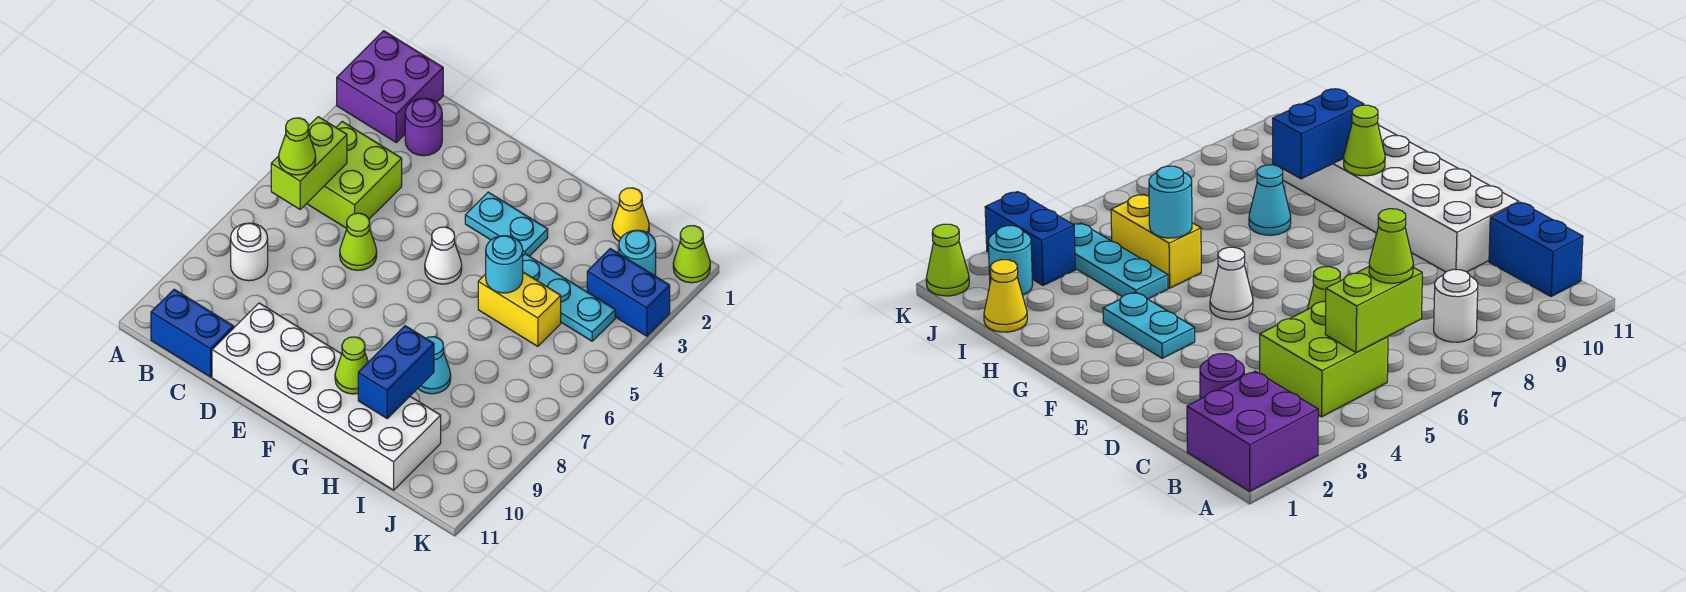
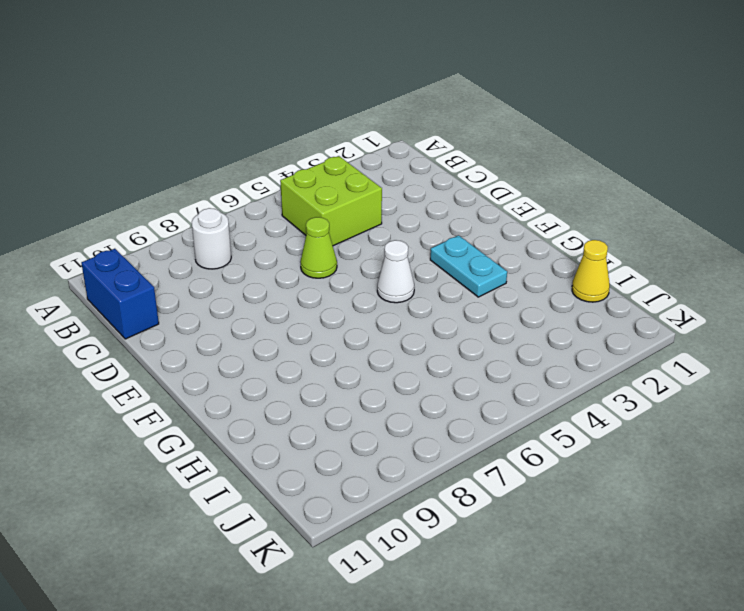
none -> purple 2x2 brick [337,31,443,142]
none -> purple 1x1 round brick [405,98,442,156]
none -> white 2x6 brick [212,303,441,490]

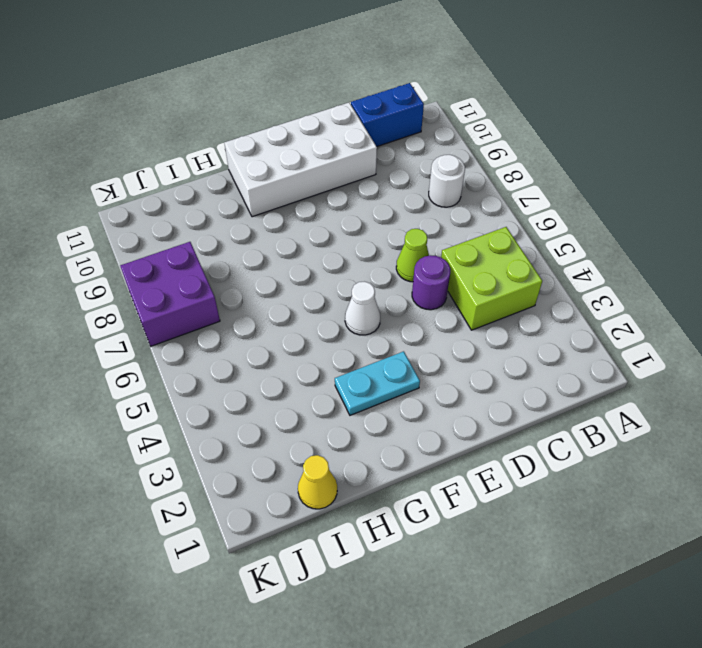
purple 1x1 round brick [412,255,450,310] -> purple 1x1 round brick moved to [405,98,442,156]
white 2x4 brick [224,103,377,217] -> white 2x6 brick [212,303,441,490]
purple 2x2 brick [120,242,220,346] -> purple 2x2 brick moved to [337,31,443,142]
none -> cyan 1x3 plate [523,254,615,341]
none -> yellow 1x2 brick [478,272,561,346]
none -> cyan 1x1 cone [418,337,451,394]

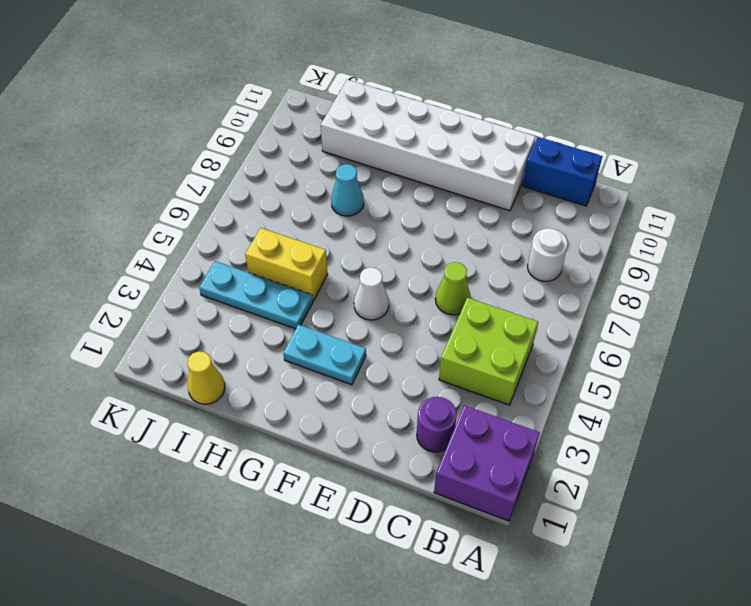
none -> cyan 1x1 round brick [619,230,656,276]
none -> blue 1x2 brick [587,248,670,336]
none -> lime 1x1 cone [673,226,710,283]

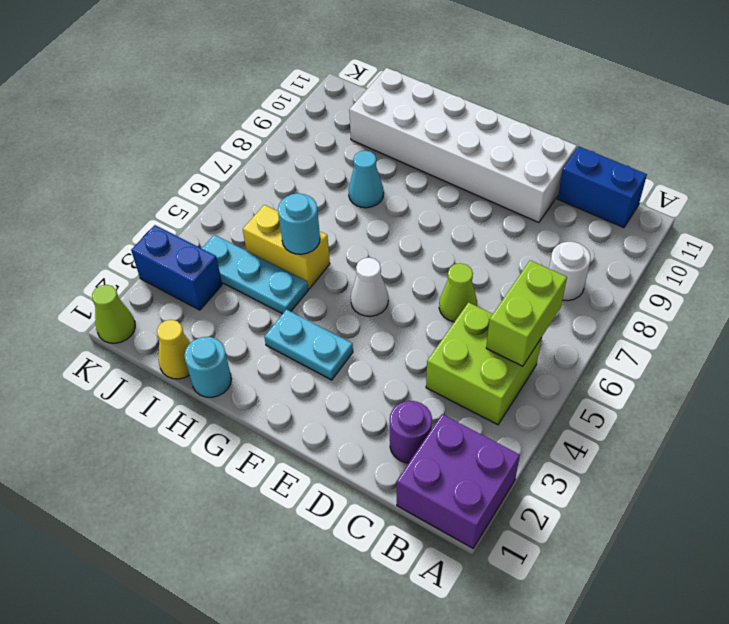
cyan 1x1 round brick [184,337,231,397] -> cyan 1x1 round brick moved to [619,230,656,276]
none -> lime 1x1 cone [335,337,368,394]
none -> blue 1x2 brick [358,326,434,418]
none -> lime 1x1 cone [279,118,316,175]

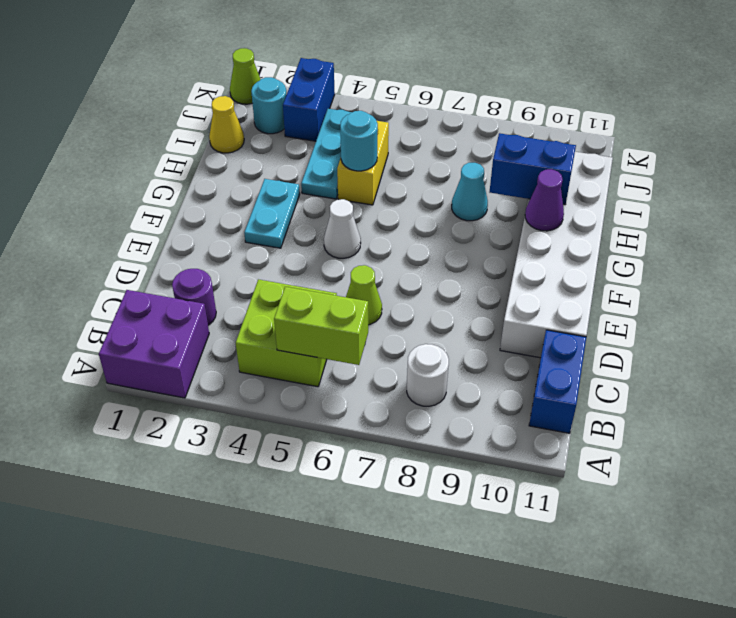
purple 1x1 cone [525,169,564,231] -> lime 1x1 cone [335,337,368,394]
none -> lime 1x1 cone [279,118,316,175]

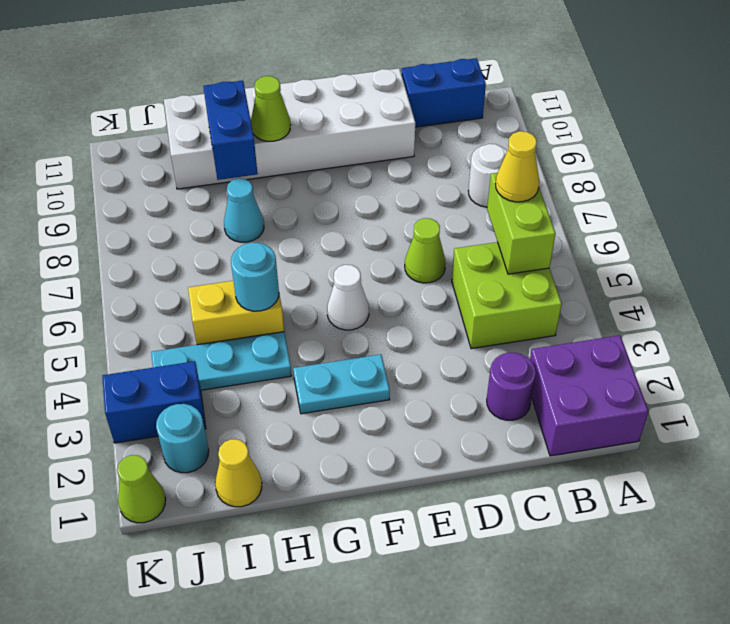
yellow 1x1 cone [495,131,539,202] -> lime 1x1 cone [279,118,316,175]

